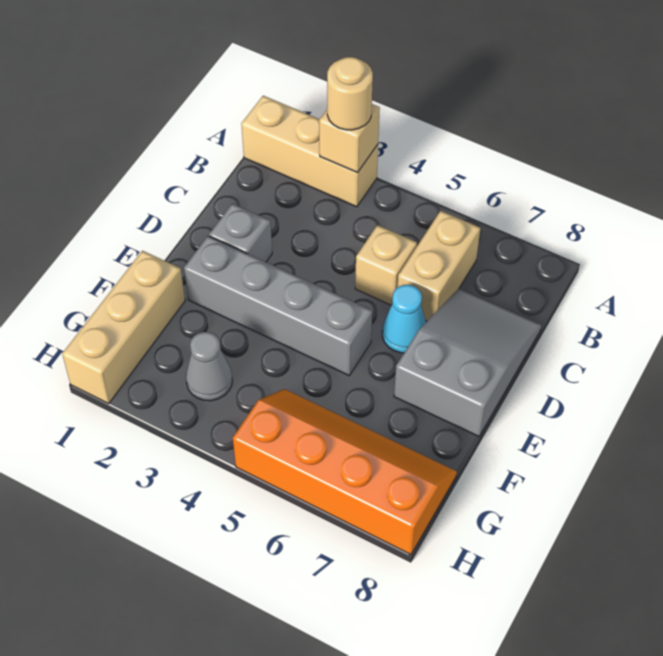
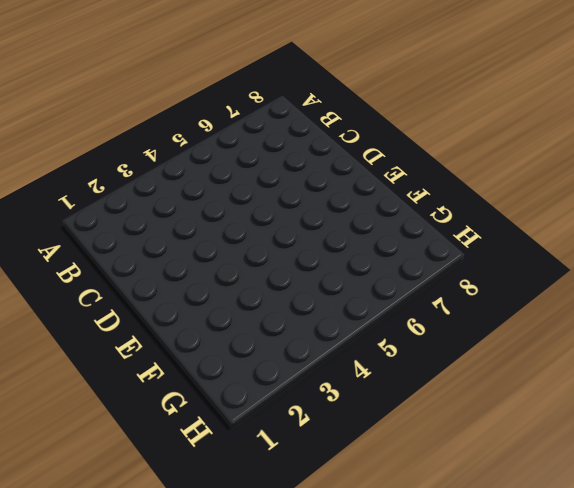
none -> tan 1x3 brick [241,96,378,207]
none -> tan 1x2 brick [397,211,480,321]
none -> tan 1x1 brick [355,225,417,305]

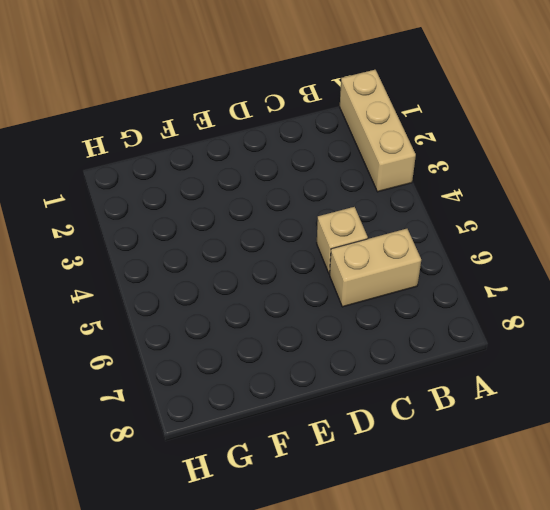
none -> grey 2x3 slope [394,289,541,436]
none -> grey 1x1 brick [209,204,272,262]
none -> cyan 1x1 cone [382,285,426,353]

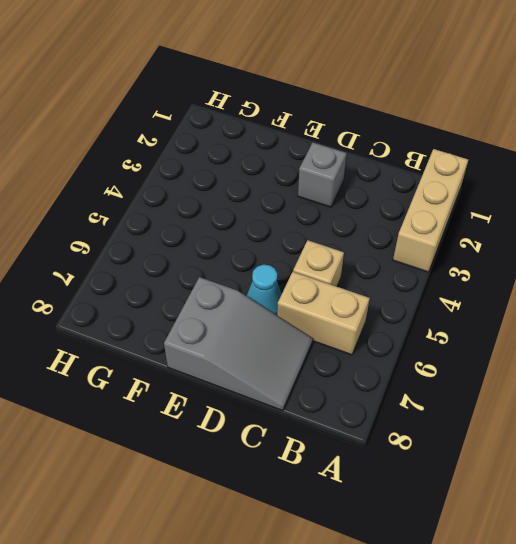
none -> grey 1x4 brick [184,236,372,375]
none -> tan 1x3 brick [62,251,185,404]
none -> grey 1x1 cone [186,332,232,401]

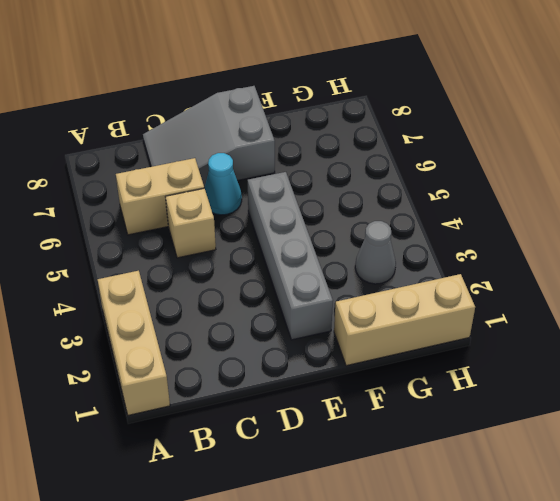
none -> grey 1x1 brick [209,204,272,262]
none -> orange 2x4 slope [233,389,457,555]
none -> tan 1x1 brick [319,104,380,172]

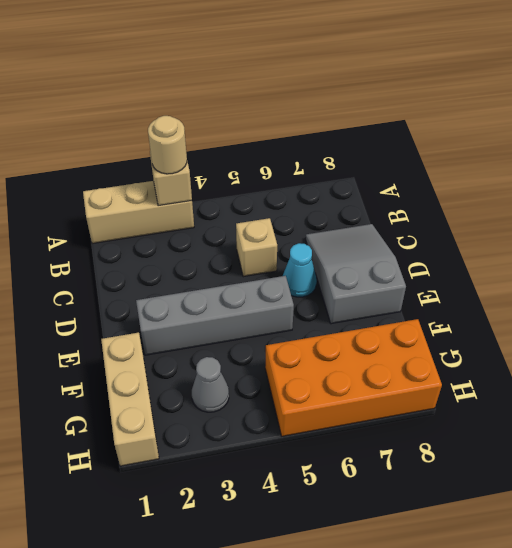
orange 2x4 brick [265,319,442,436] -> orange 2x4 slope [233,389,457,555]
none -> tan 1x2 brick [397,211,480,321]
none -> grey 1x1 brick [209,204,272,262]

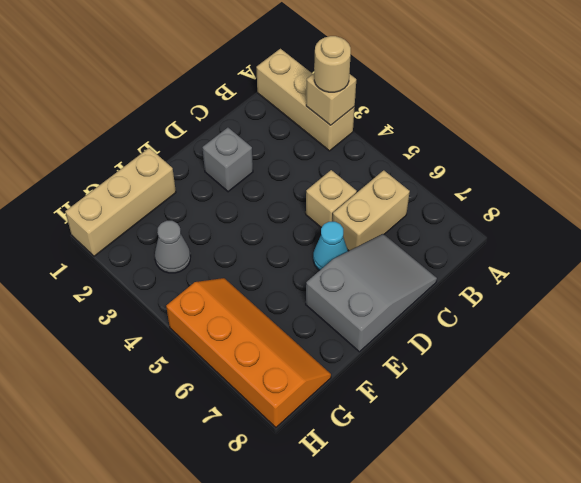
none -> grey 1x4 brick [184,236,372,375]

